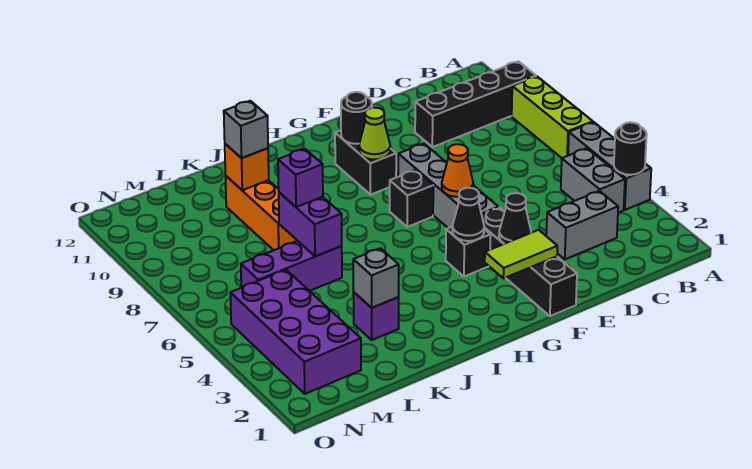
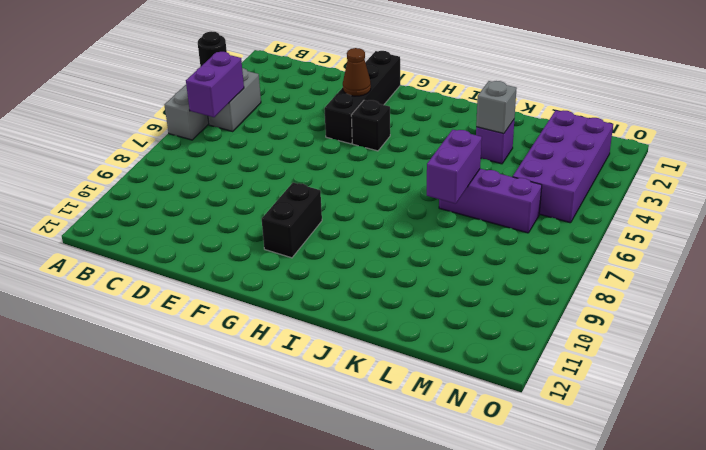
purple 1x2 brick [186,52,244,117] -> none
brown 1x1 cone [343,48,371,96] -> black 1x1 cone [499,193,531,244]
none -> lime 1x3 brick [512,76,593,158]
none -> black 1x4 brick [415,61,536,147]
none -> grey 1x2 brick [546,191,618,259]

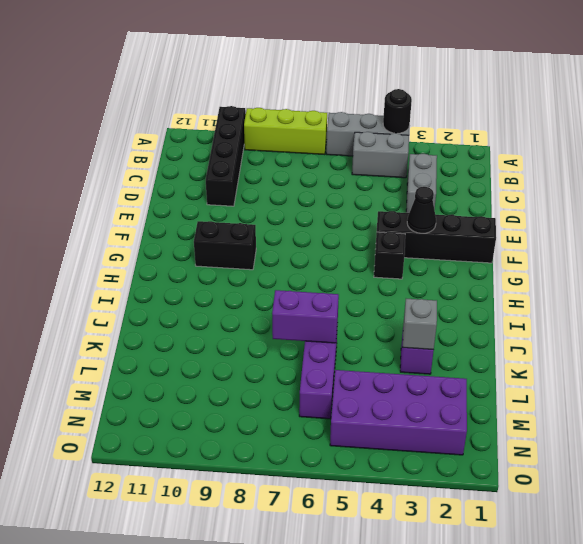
none -> grey 1x4 brick [398,144,498,228]
none -> black 1x1 brick [389,170,433,227]
none -> orange 1x3 brick [225,176,297,250]

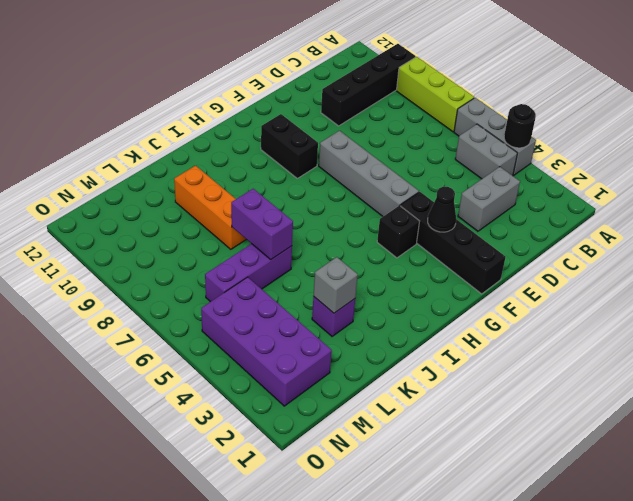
none -> black 1x1 brick [389,170,433,227]
none -> lime 1x2 tile [485,230,557,278]
none -> orange 1x1 cone [442,144,473,197]

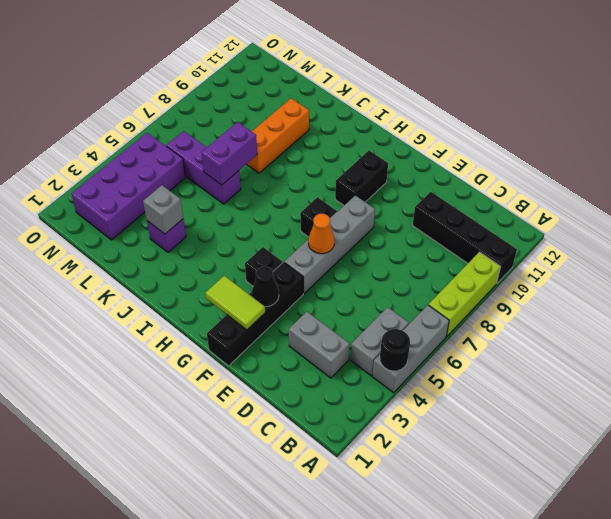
none -> black 1x1 cone [452,188,484,241]
none -> lime 1x1 cone [359,108,390,160]
none -> black 1x1 round brick [341,92,372,144]

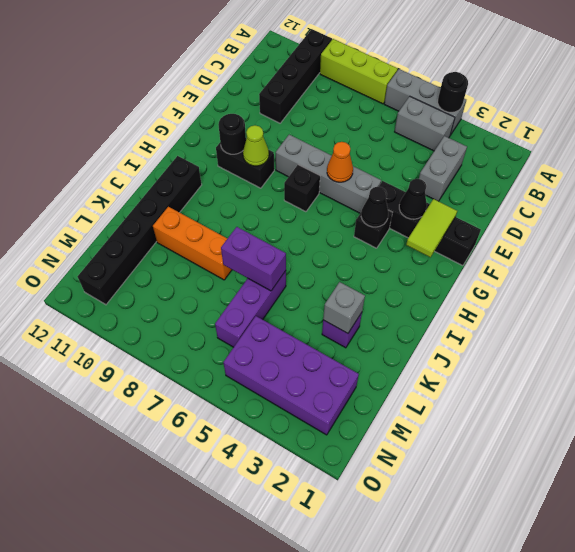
black 1x6 brick [78,156,202,305] -> none
none -> orange 1x1 brick [225,144,269,190]
none -> purple 1x1 brick [278,149,323,207]
none -> grey 1x1 brick [224,101,268,158]

